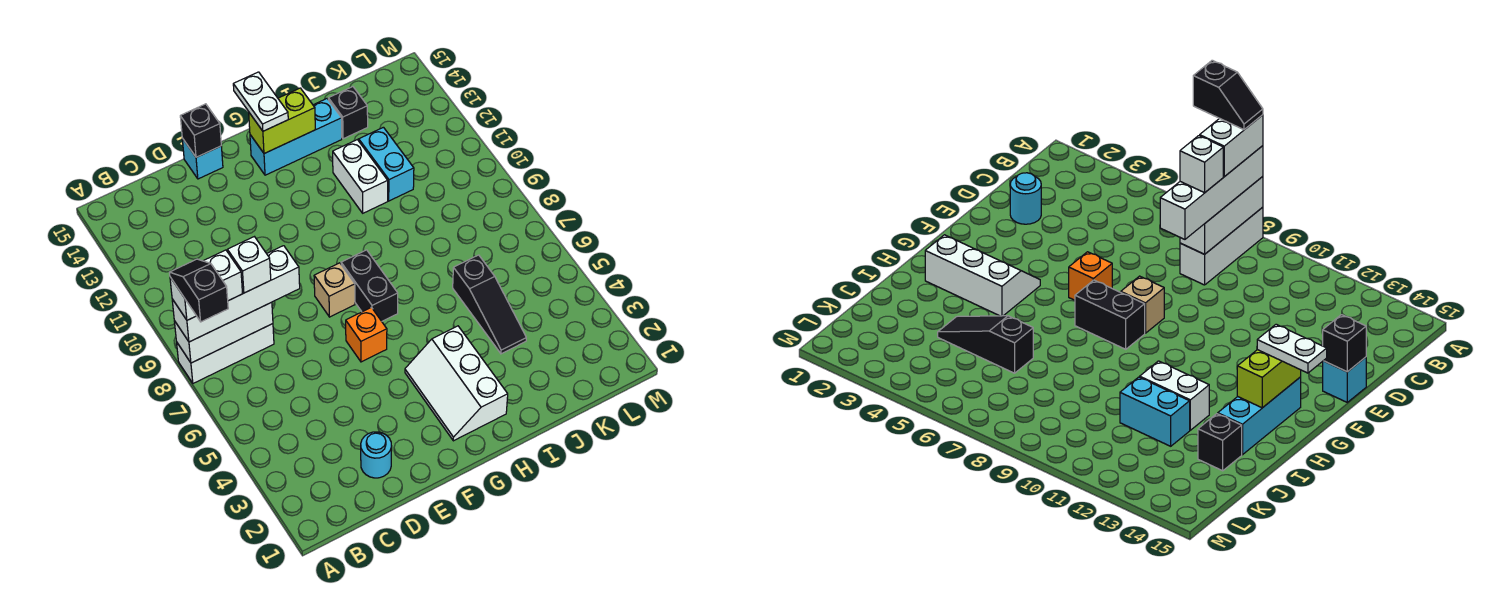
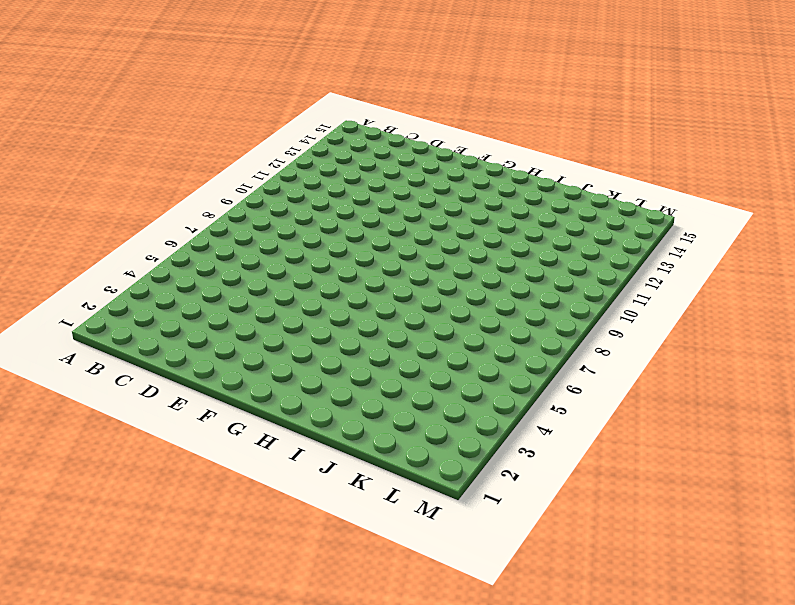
none -> white 1x3 brick [177,324,274,383]
none -> cyan 1x1 round brick [361,432,392,478]
none -> cyan 1x1 brick [182,138,223,179]

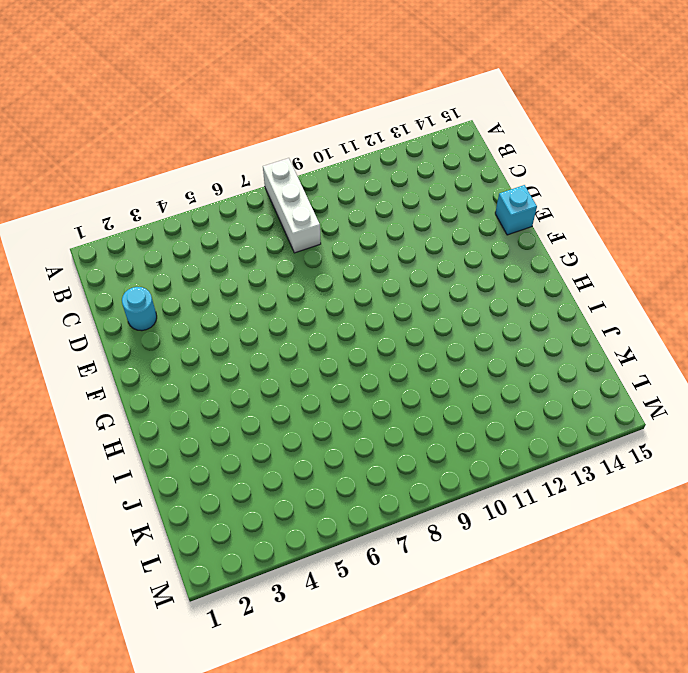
none -> orange 1x1 brick [346,307,387,362]
none -> tan 1x1 brick [314,263,355,317]
none -> white 2x3 slope [405,326,508,441]

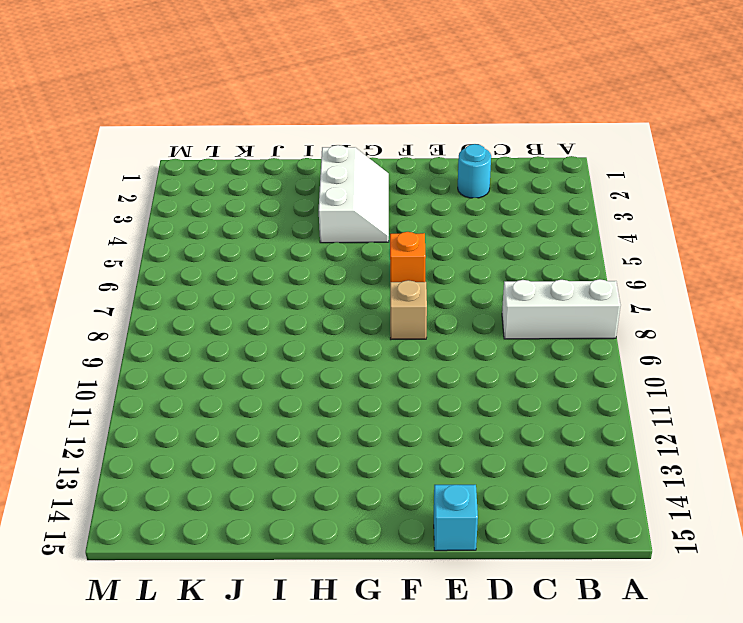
none -> black 1x2 brick [341,250,398,321]
none -> cyan 1x3 brick [250,99,342,175]
none -> white 1x2 brick [333,140,388,213]

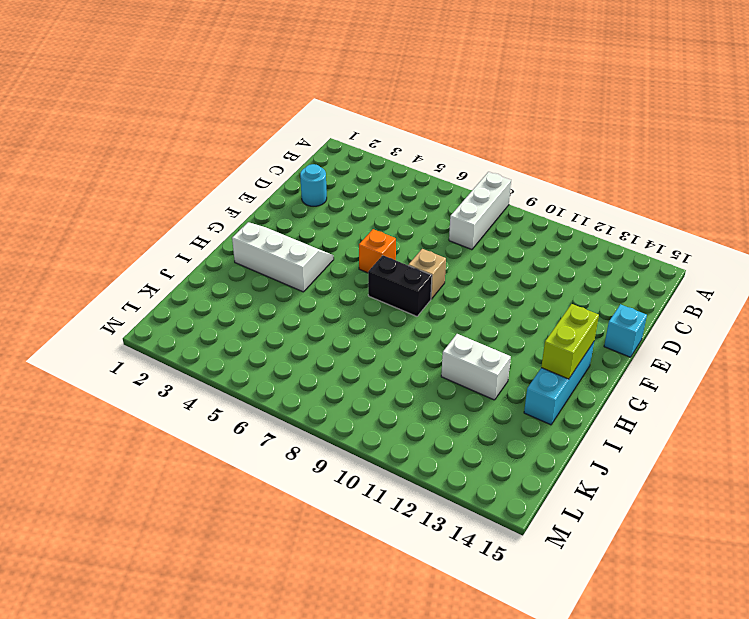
none -> black 1x3 slope [453,255,526,354]
none -> cyan 1x2 brick [359,127,414,201]
none -> black 1x1 brick [328,87,368,139]

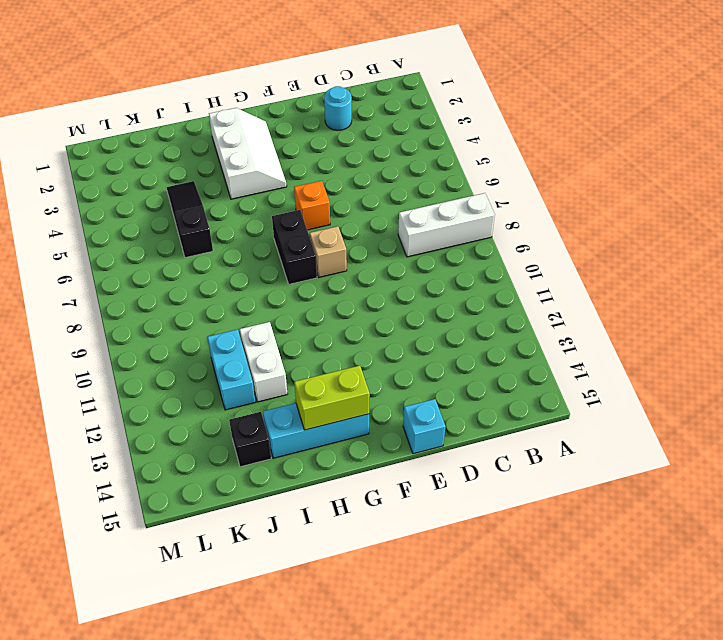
none -> white 1x3 brick [174,302,273,363]
none -> black 1x1 brick [180,104,221,157]
none -> white 1x4 brick [172,246,300,342]

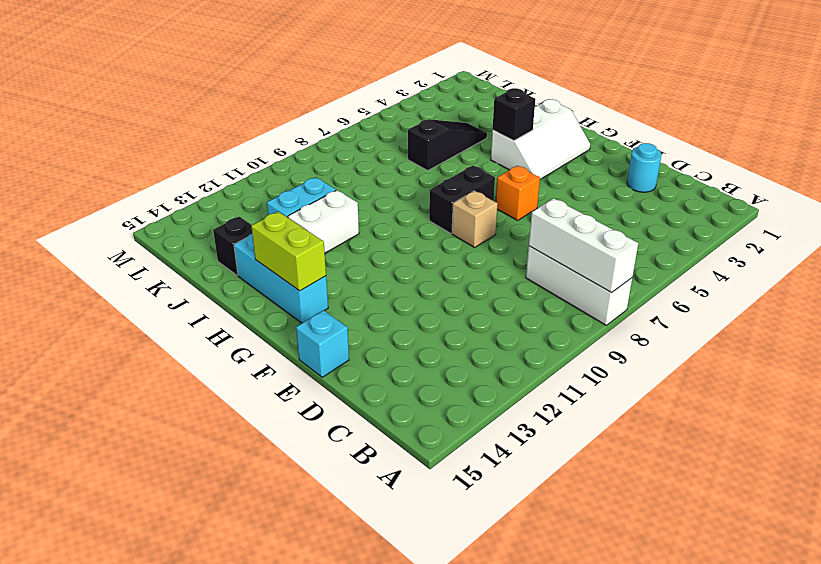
black 1x1 brick [493,88,535,141] -> black 1x1 brick moved to [180,104,221,157]
none -> white 1x4 brick [172,246,300,342]
none -> white 1x2 plate [233,72,288,131]
none -> white 1x2 brick [170,250,243,320]

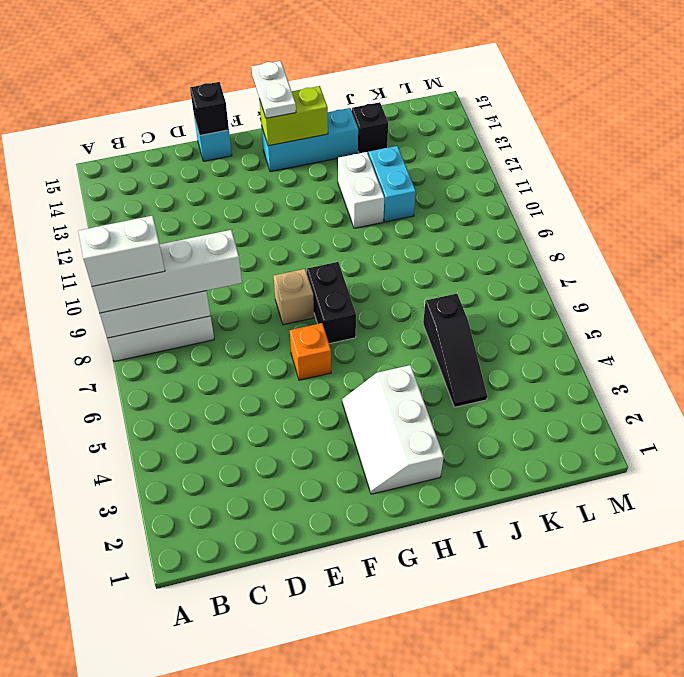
none -> cyan 1x1 round brick [361,432,392,478]
none -> white 1x1 brick [227,237,271,293]
none -> black 1x2 slope [170,259,228,322]

